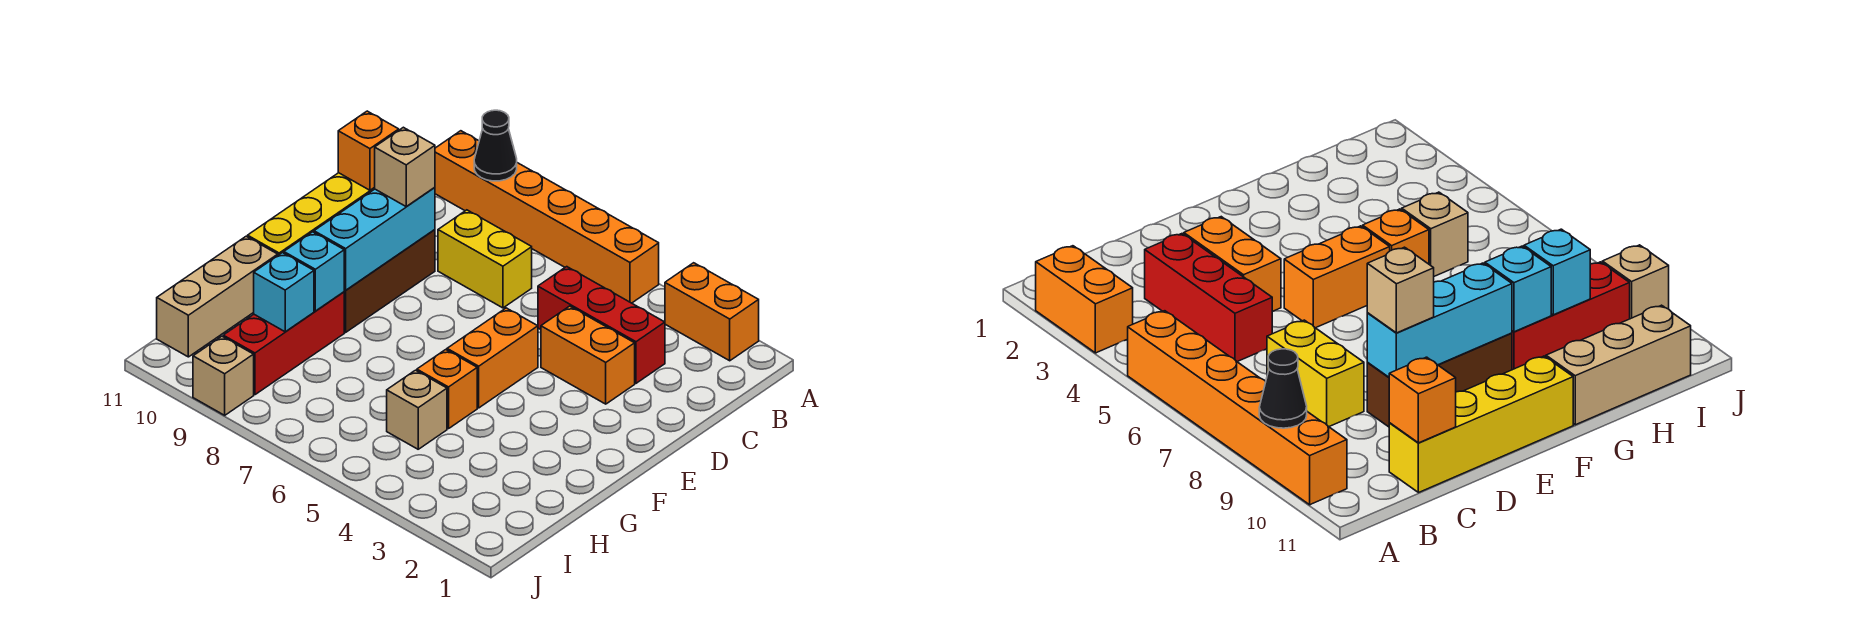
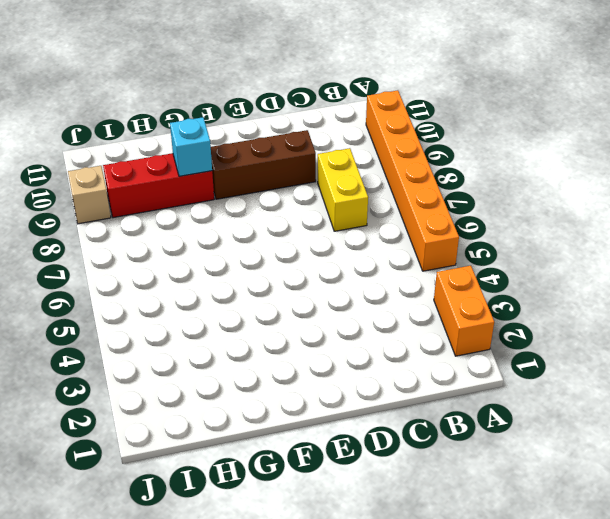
none -> red 1x3 brick [538,267,665,383]
none -> yellow 1x4 brick [248,173,375,255]
none -> orange 1x2 brick [541,306,635,404]

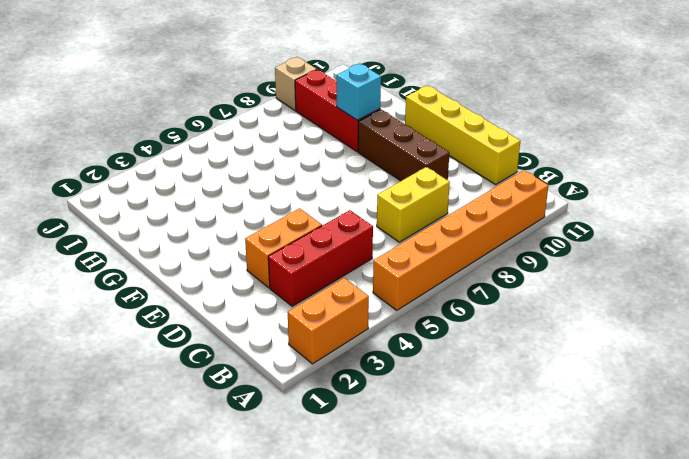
none -> orange 1x2 brick [447,308,538,408]
none -> orange 1x1 brick [417,350,477,429]
none -> tan 1x3 brick [157,236,278,357]

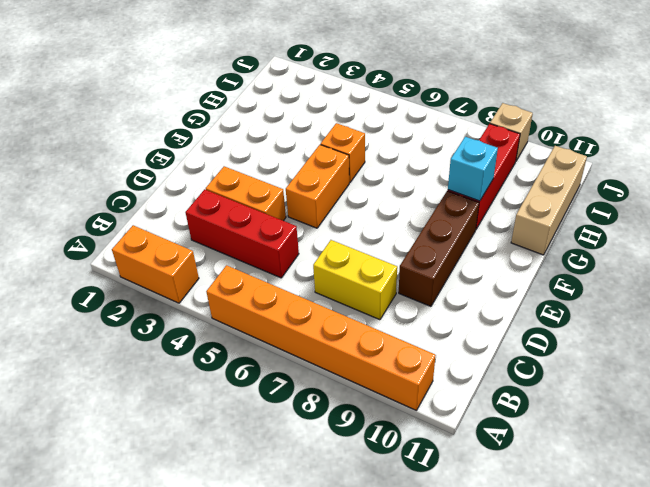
none -> yellow 1x4 brick [248,173,375,255]
none -> tan 1x1 brick [387,370,447,449]
none -> black 1x1 cone [474,110,517,181]

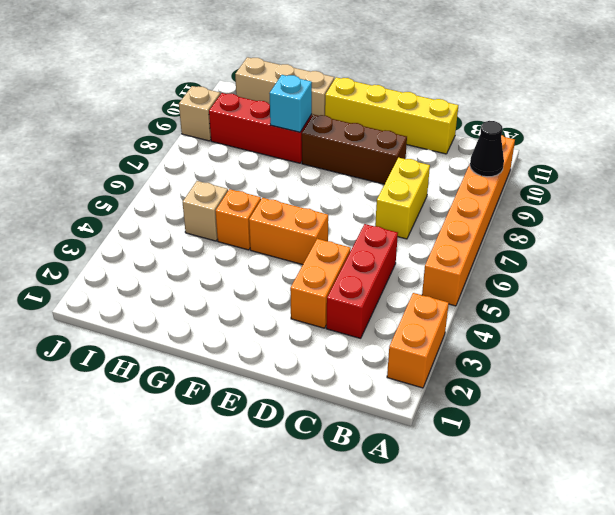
none -> orange 1x1 brick [338,111,399,190]
none -> cyan 1x3 brick [314,188,435,290]
none -> cyan 1x1 brick [254,253,314,332]

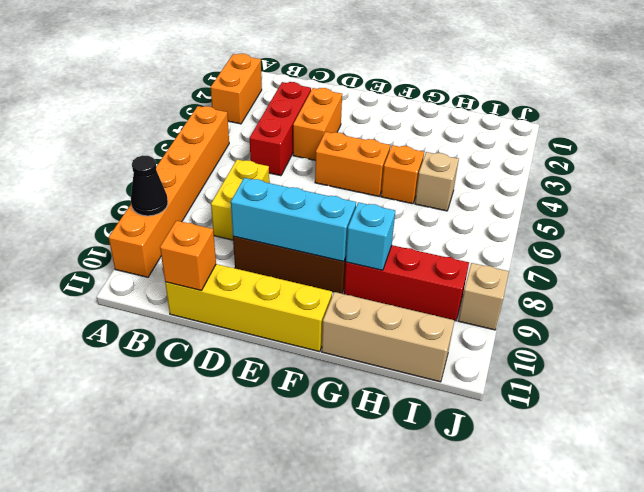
none -> cyan 1x1 brick [254,253,314,332]
none -> tan 1x1 brick [374,127,435,207]

